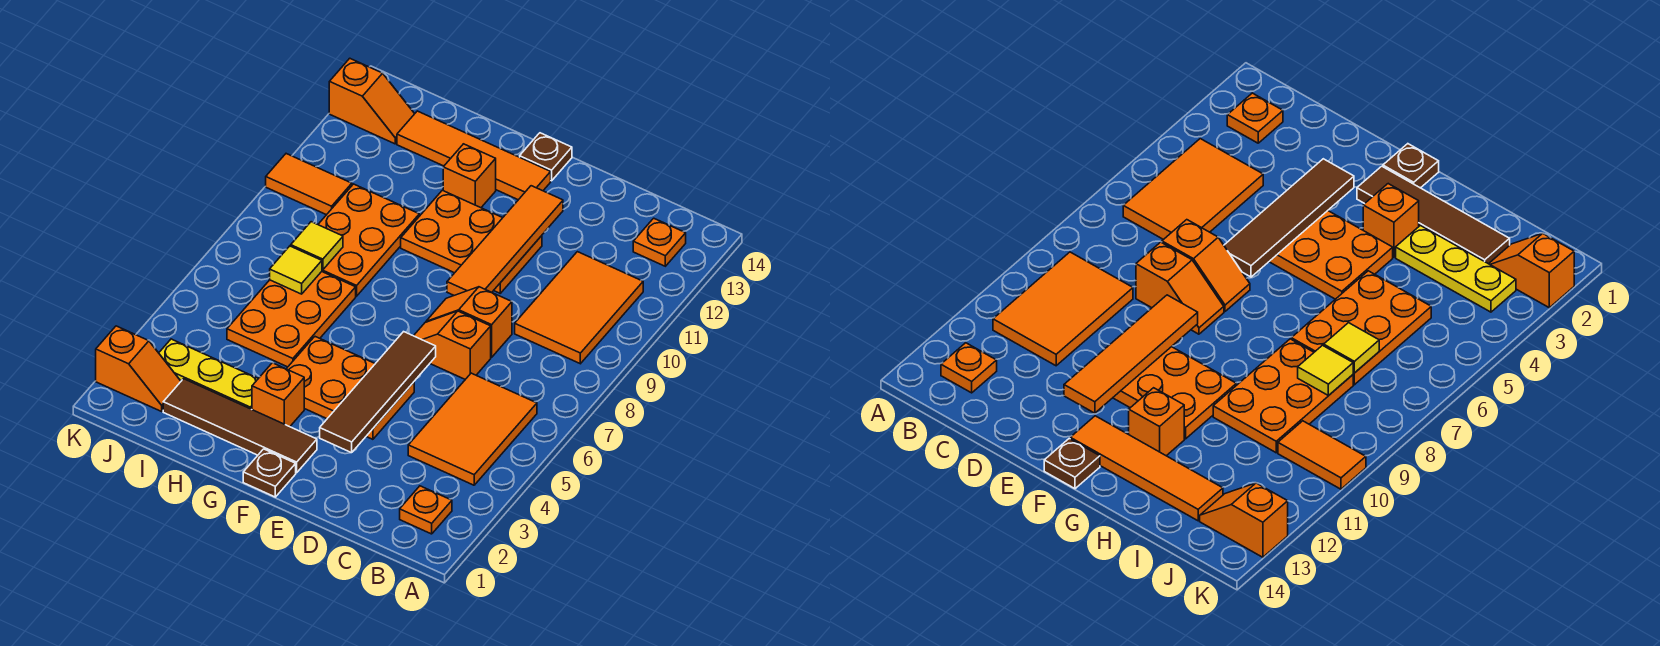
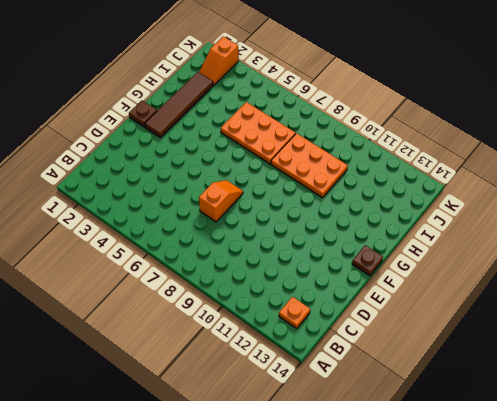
none -> orange 1x1 plate [400,486,452,534]
none -> orange 2x3 tile [408,373,537,485]
none -> orange 2x3 tile [515,252,643,364]

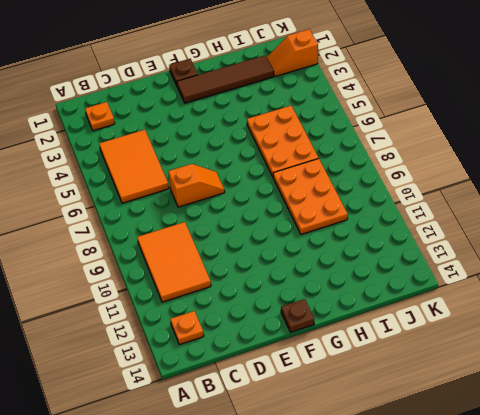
none -> orange 1x2 slope [426,287,512,357]
none -> orange 2x3 plate [287,337,414,439]
none -> orange 2x3 plate [401,190,542,293]

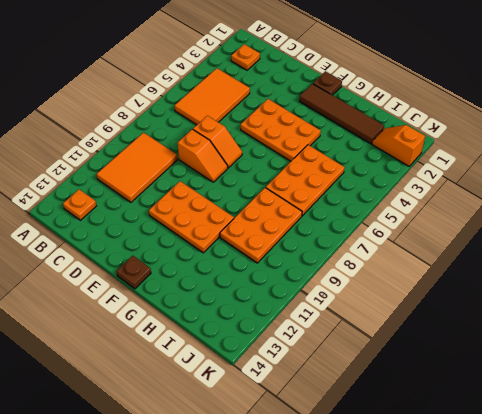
none -> orange 1x4 tile [397,111,551,200]
none -> orange 1x1 brick [252,363,304,427]
none -> orange 1x1 brick [443,144,496,208]

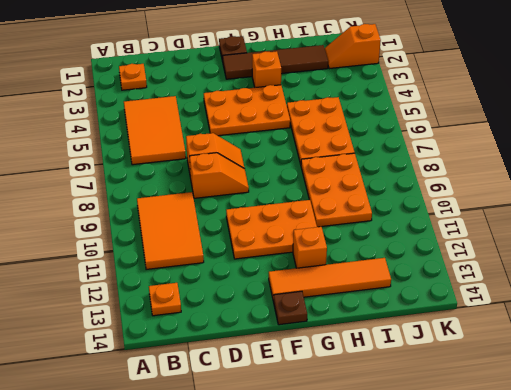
none -> yellow 1x3 plate [159,339,258,409]
none -> orange 1x2 tile [266,154,352,215]
none -> orange 1x2 slope [329,58,414,144]

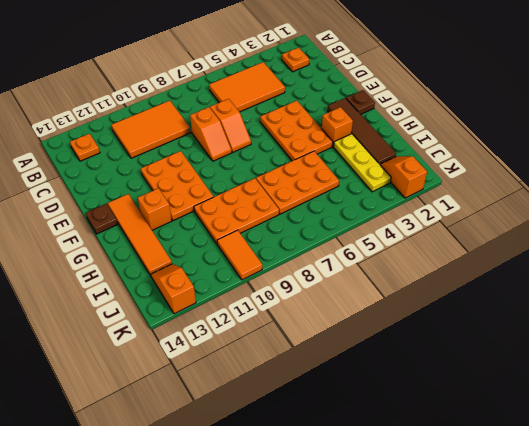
none -> brown 1x4 tile [320,332,436,453]
none -> orange 1x4 tile [447,186,563,295]
none -> yellow 1x1 tile [270,246,322,294]

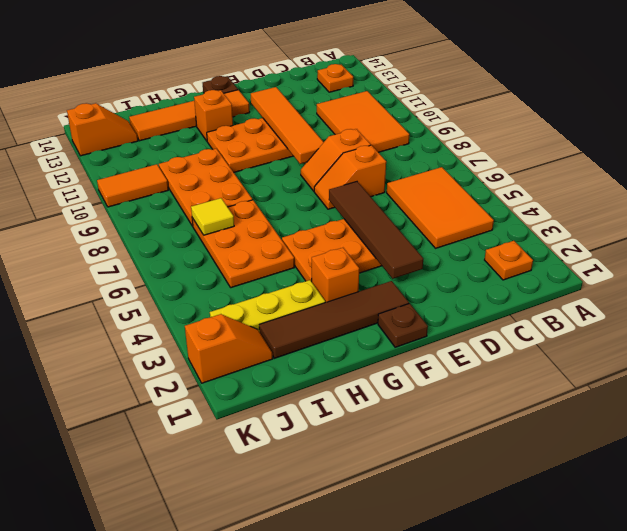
none -> yellow 1x1 tile [291,222,343,270]

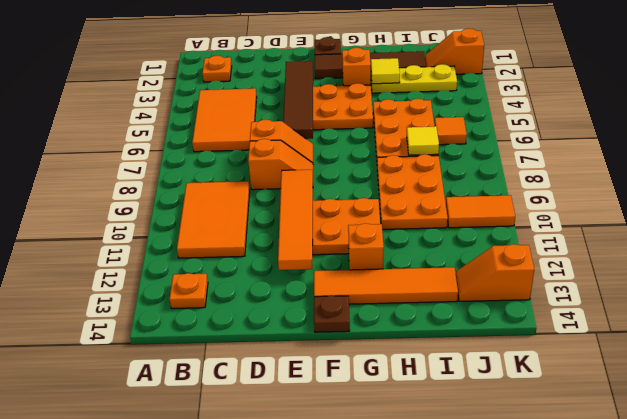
yellow 1x1 tile [371,58,400,84] -> yellow 1x1 tile moved to [291,222,343,270]
orange 1x1 tile [434,117,467,145] -> none

